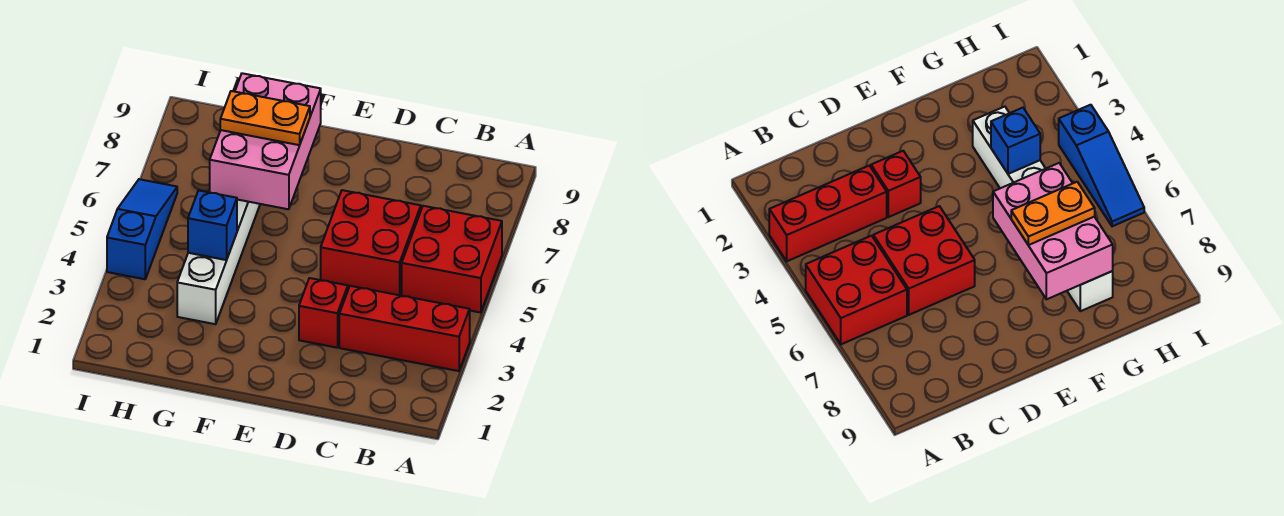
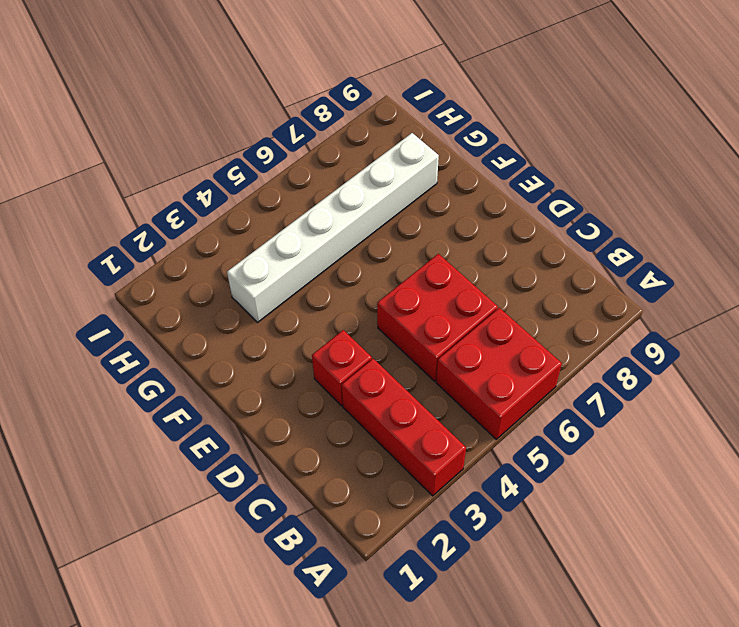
none -> blue 1x3 slope [107,179,177,279]
none -> pink 2x3 brick [210,73,321,209]

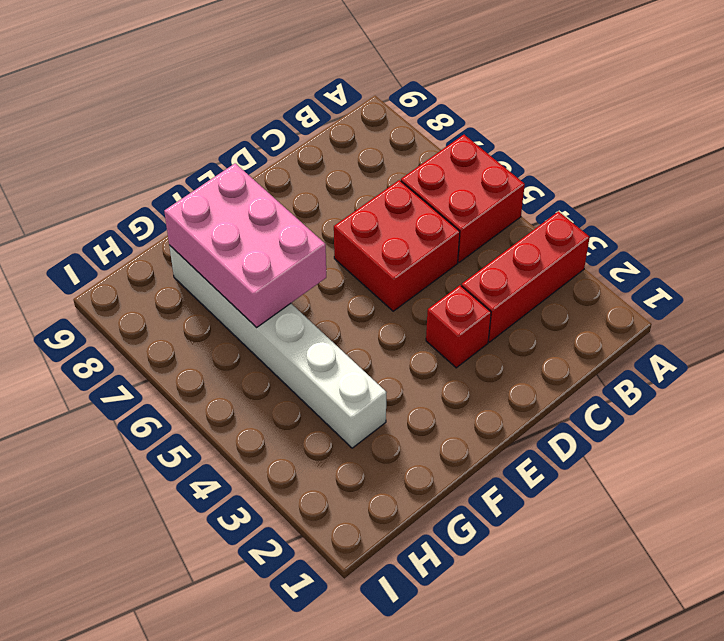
none -> blue 1x3 slope [107,179,177,279]
none -> blue 1x1 brick [188,190,237,260]

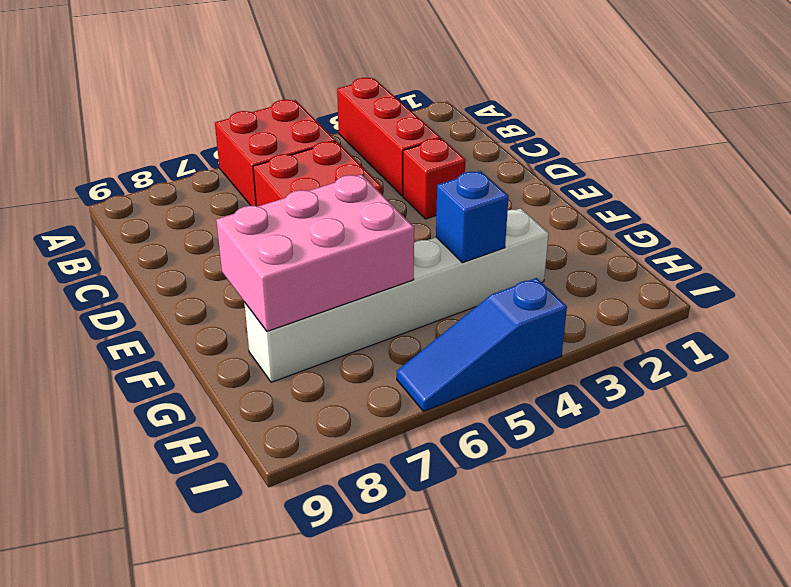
none -> orange 1x2 plate [220,91,310,145]

